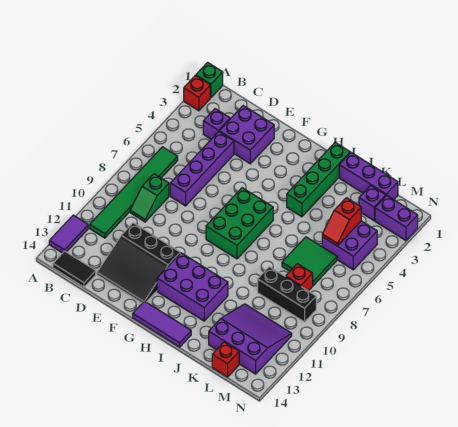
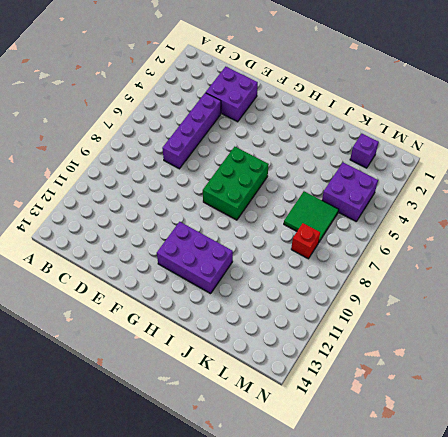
none -> green 1x1 brick [196,62,223,98]
none -> red 1x1 brick [184,75,210,111]
none -> purple 1x2 tile [49,215,88,253]

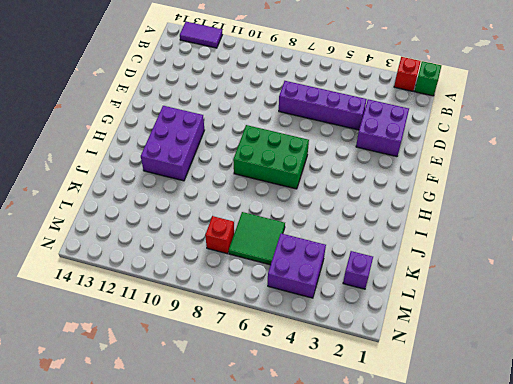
none -> green 1x6 tile [90,147,178,238]
none -> black 1x2 tile [53,251,96,287]
none -> purple 1x1 brick [203,109,230,139]

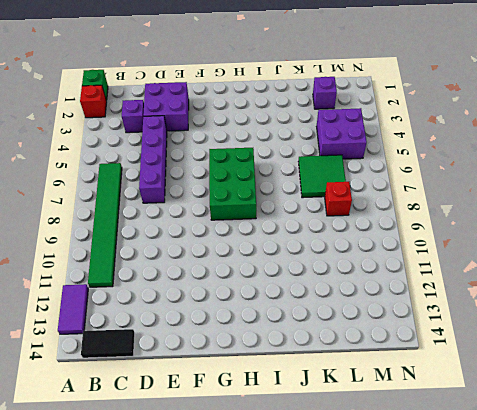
none -> green 1x2 slope [130,174,169,222]
none -> black 3x3 slope [97,223,180,303]
none -> purple 2x3 brick [157,253,228,321]

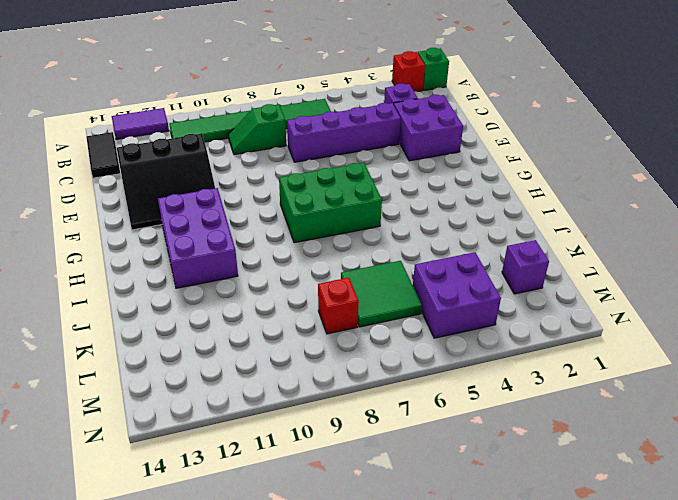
black 3x3 slope [117,134,215,230] -> black 3x3 slope turned to [97,223,180,303]
none -> purple 1x3 tile [133,301,191,347]
none -> green 1x4 brick [287,143,350,217]
none -> purple 1x3 brick [339,153,398,200]

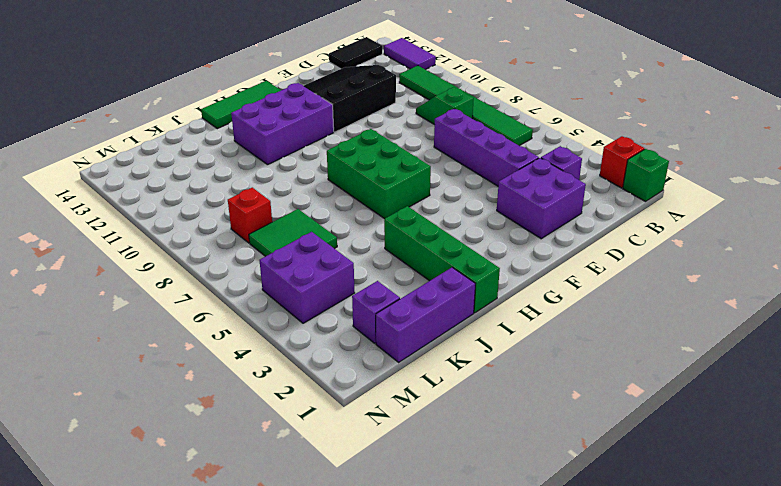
green 1x3 tile [201,81,281,129] -> purple 1x3 tile [133,301,191,347]
none -> black 1x3 brick [258,267,316,322]
none -> purple 3x3 slope [209,304,292,374]
none -> red 1x1 brick [212,342,239,377]

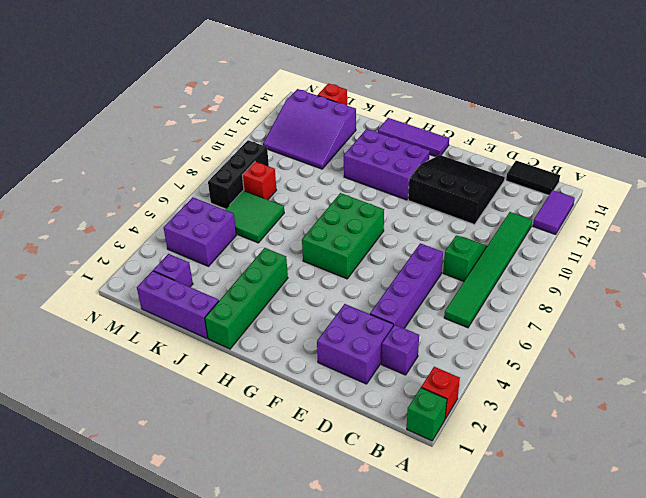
black 1x3 brick [208,140,269,209] -> black 1x3 brick turned to [258,267,316,322]
none -> purple 1x2 brick [375,195,418,241]
none -> red 1x2 slope [322,198,361,246]

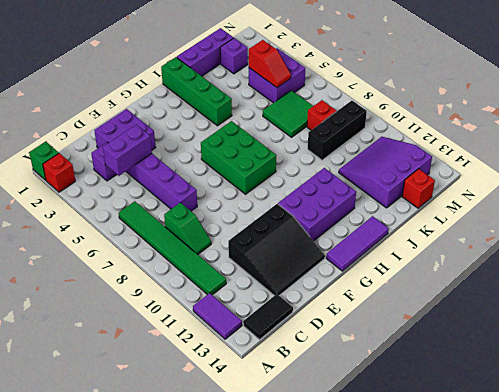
purple 1x2 brick [103,125,152,176] -> purple 1x2 brick moved to [375,195,418,241]

